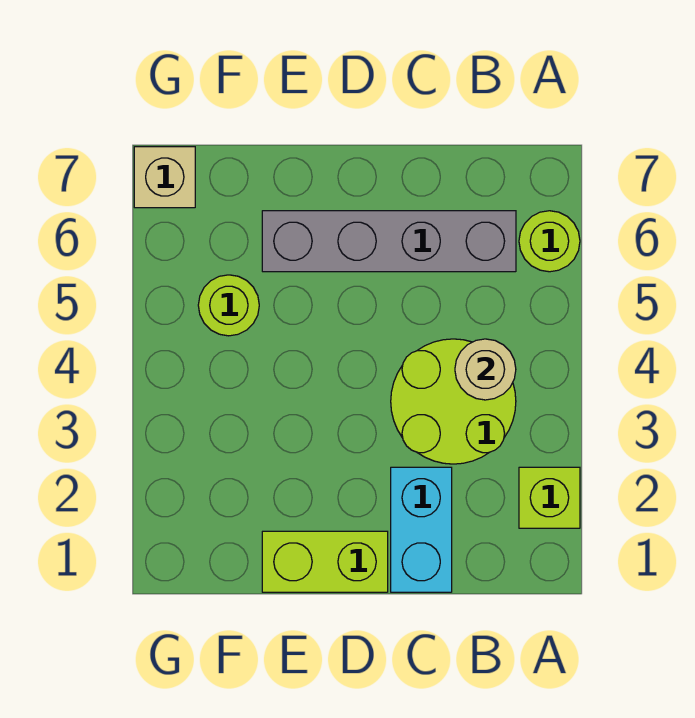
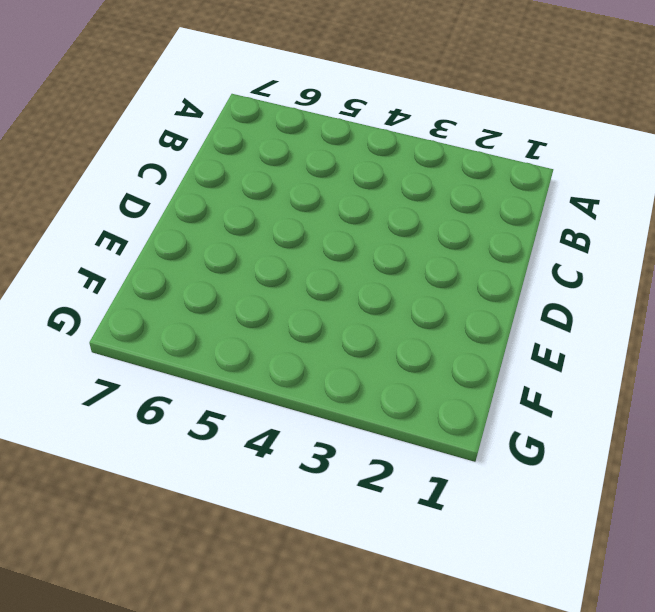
none -> lime 1x1 brick [519,467,580,528]
none -> lime 1x1 round brick [519,211,580,272]

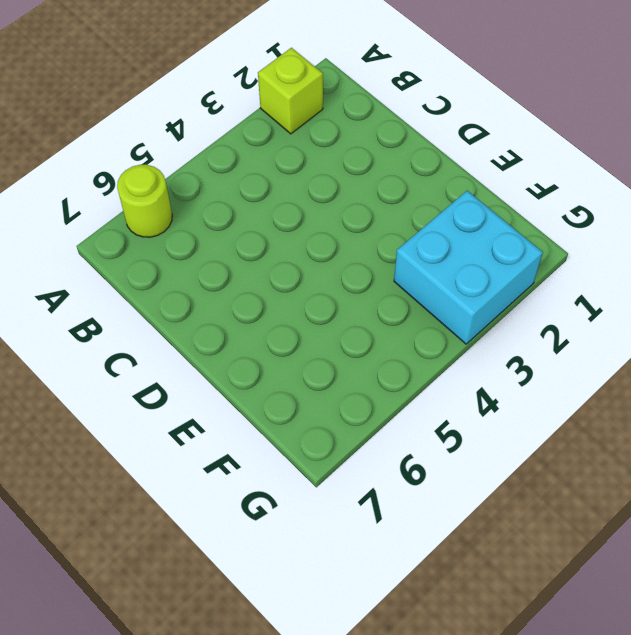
cyan 2x2 brick [394,191,543,344] -> none
none -> lime 2x2 round brick [391,339,516,464]
none -> grey 1x4 brick [262,211,516,272]

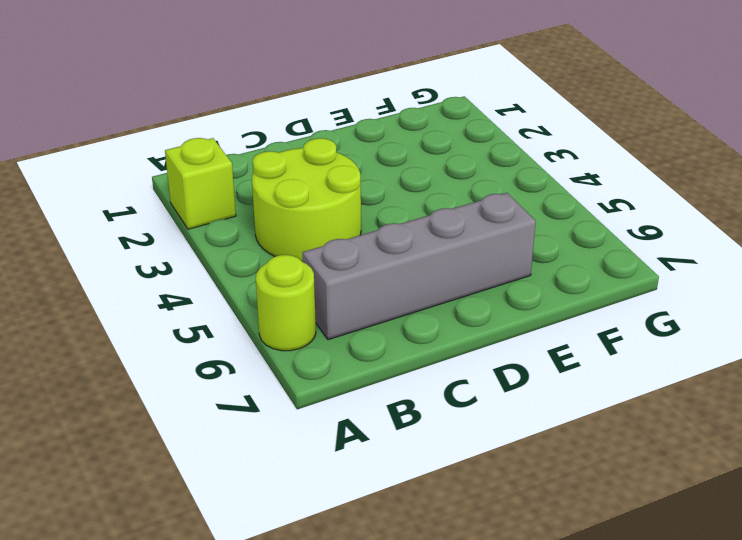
none -> cyan 1x2 brick [391,467,452,592]
none -> lime 1x2 brick [262,531,388,592]

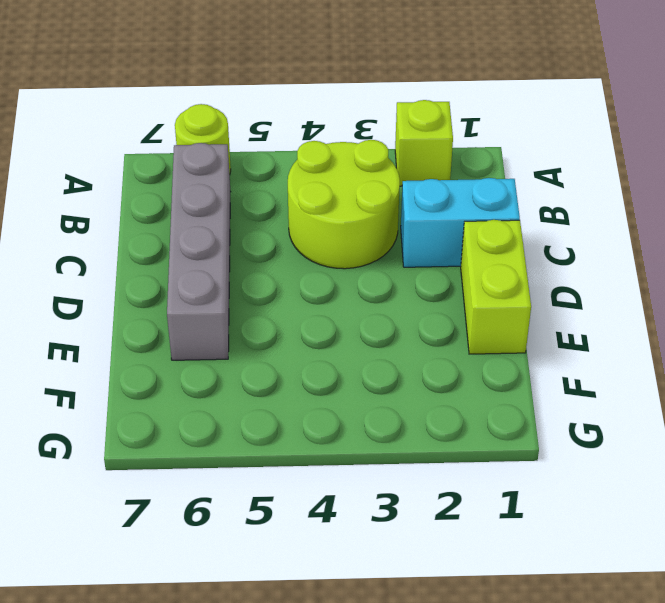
none -> lime 1x1 round brick [198,275,259,336]
none -> tan 1x1 brick [134,147,195,208]

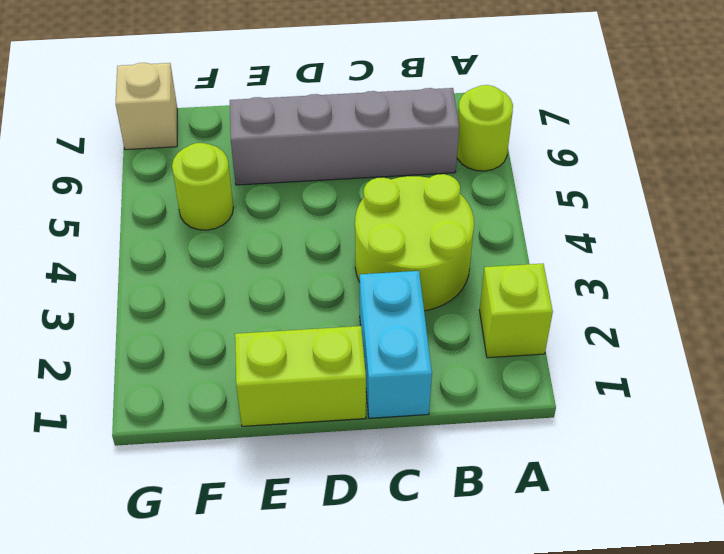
none -> tan 1x1 round brick [455,339,516,400]

